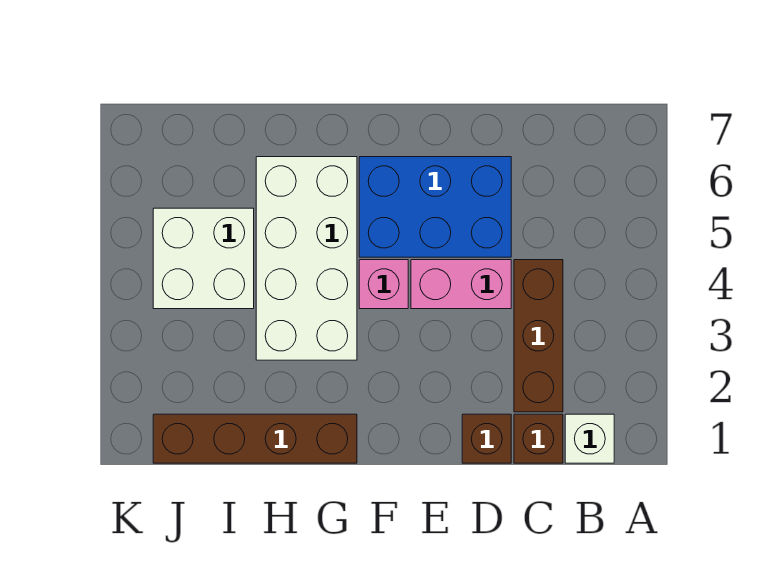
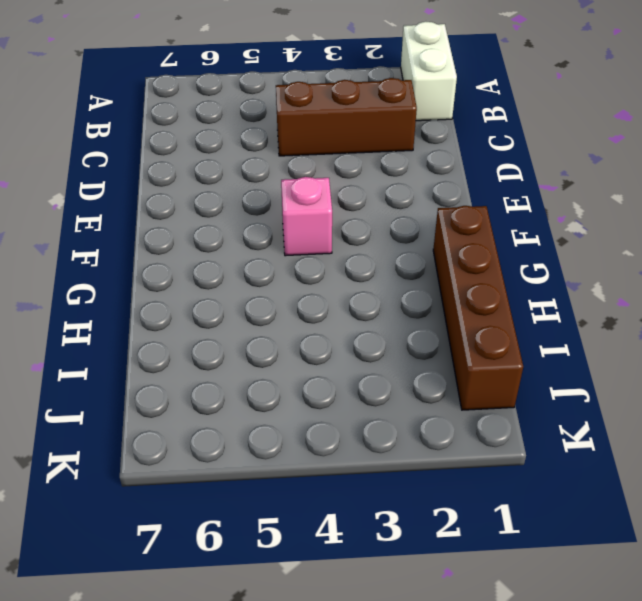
white 1x2 brick [401,21,457,121] -> white 1x1 brick [565,414,614,463]
none -> brown 1x1 brick [514,414,563,463]
none -> brown 1x1 brick [462,414,511,463]

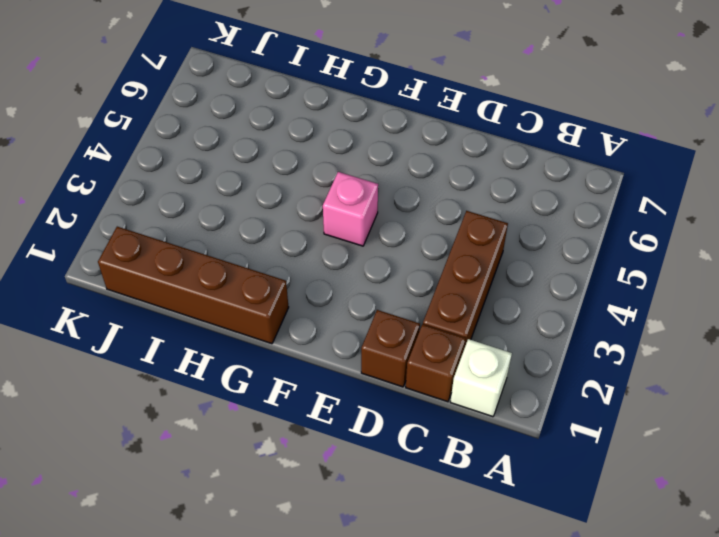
none -> pink 1x2 brick [411,260,511,309]
none -> blue 2x3 brick [359,157,511,257]

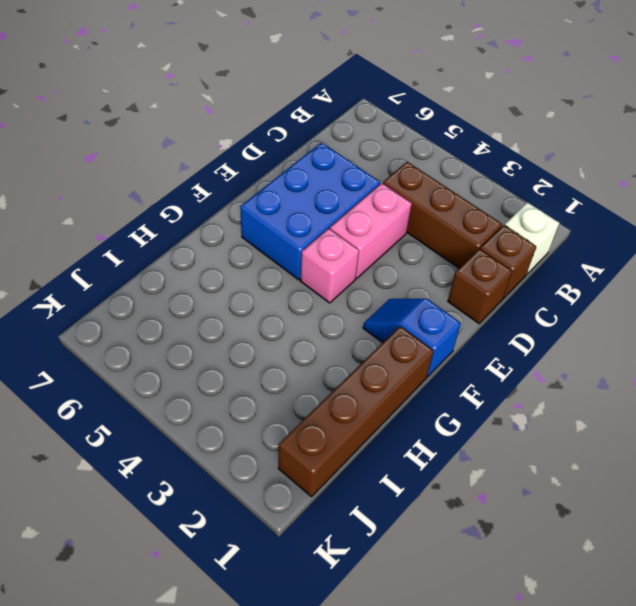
blue 1x2 slope [363,299,461,377] -> none
none -> white 2x4 brick [256,157,357,360]
none -> white 2x2 brick [153,208,254,309]

